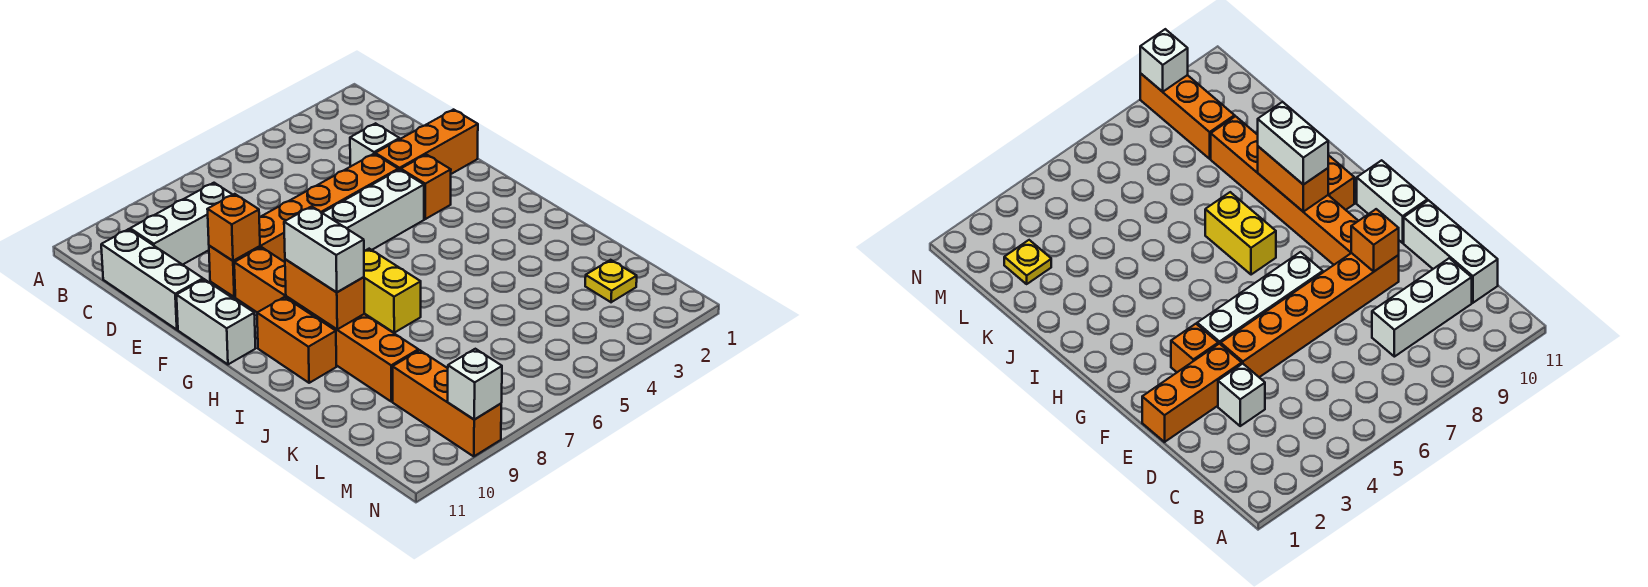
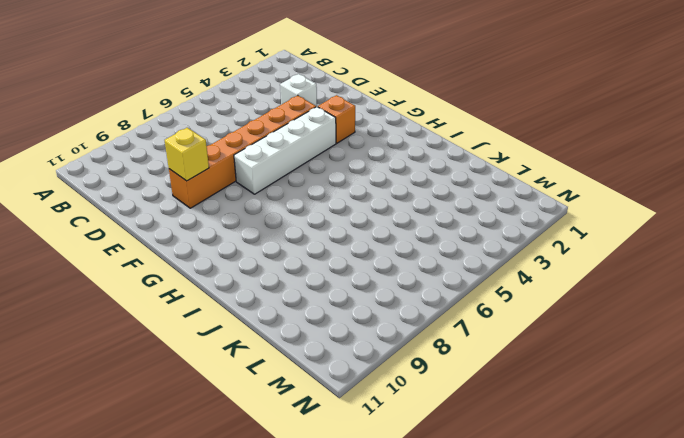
yellow 1x1 brick [165,128,209,181] -> orange 1x1 brick [207,194,260,261]
none -> white 1x3 brick [130,183,233,265]
none -> white 1x3 brick [101,229,203,330]
none -> orange 1x3 brick [375,110,478,174]

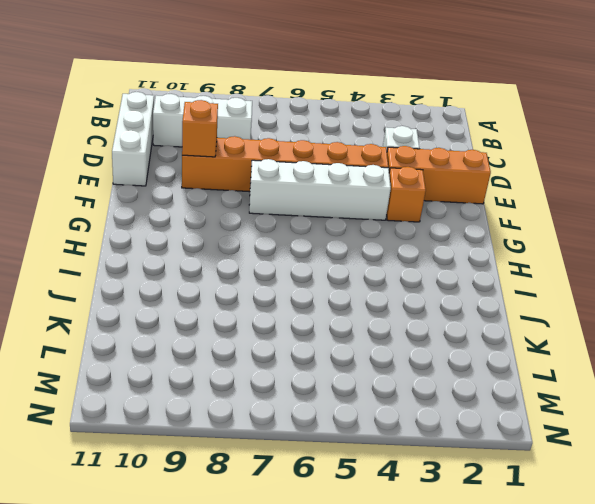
none -> orange 1x6 brick [234,247,418,402]
none -> white 1x2 brick [176,279,255,364]
none -> yellow 1x2 brick [364,249,421,333]

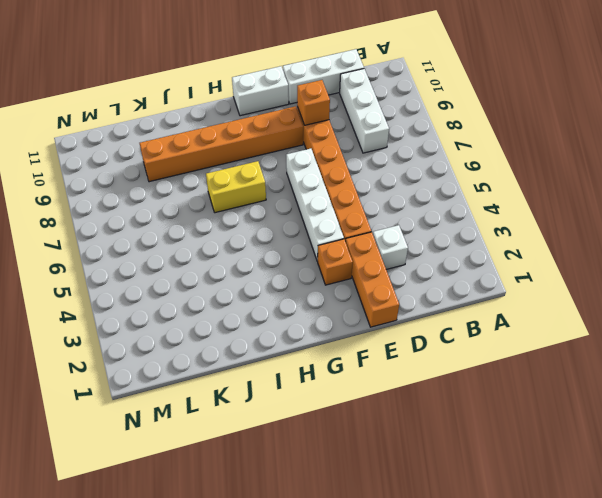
none -> orange 1x2 brick [257,297,336,383]
none -> yellow 1x1 plate [585,260,637,302]
none -> orange 1x3 brick [393,350,501,456]

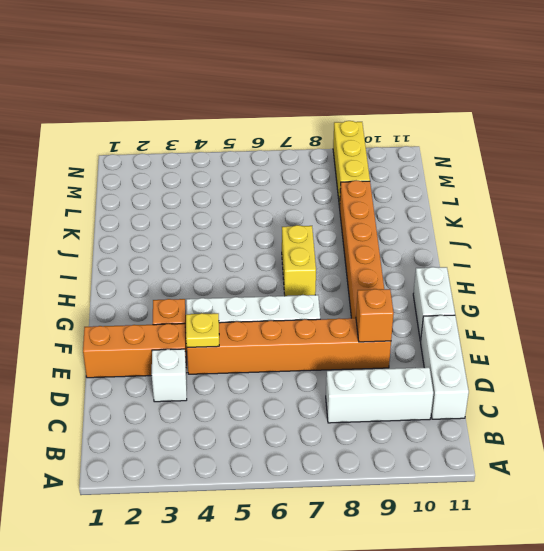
yellow 1x1 plate [186,313,219,347] -> yellow 1x1 plate moved to [585,260,637,302]
yellow 1x3 brick [333,121,370,208] -> orange 1x3 brick [393,350,501,456]
none -> orange 1x2 brick [257,297,336,383]
none -> orange 1x2 brick [285,259,364,329]
none -> white 1x1 brick [448,349,502,420]

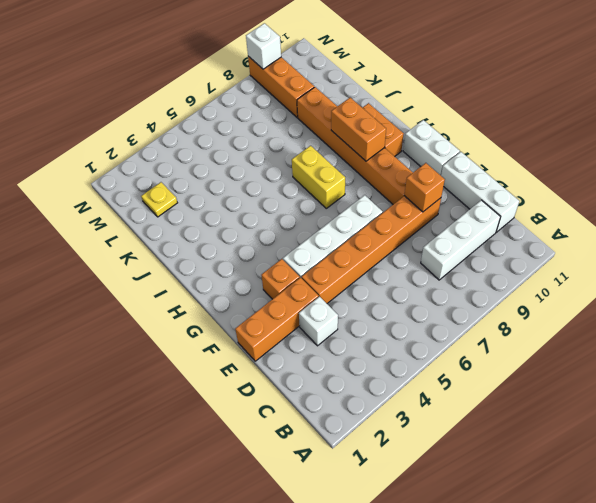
none -> white 1x2 brick [284,206,364,292]

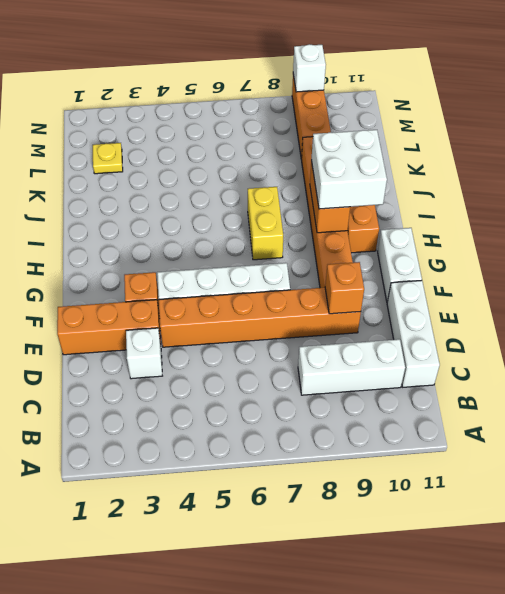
white 2x2 brick [311,130,387,209] -> white 1x2 brick [284,206,364,292]

